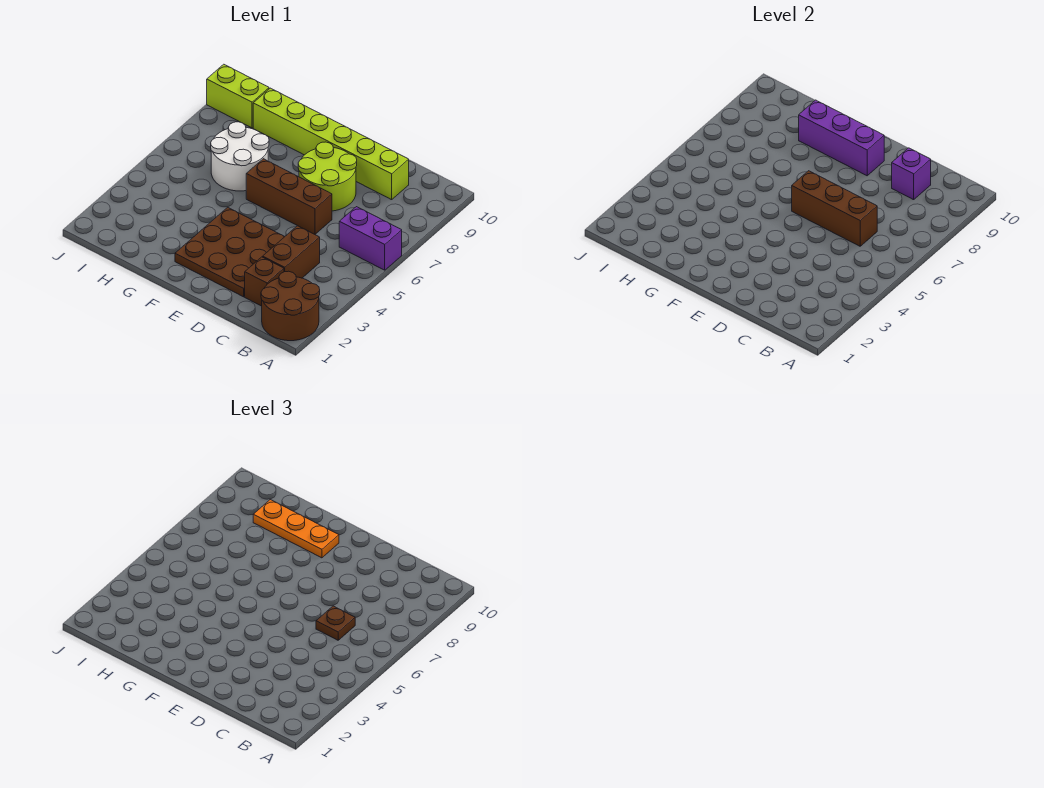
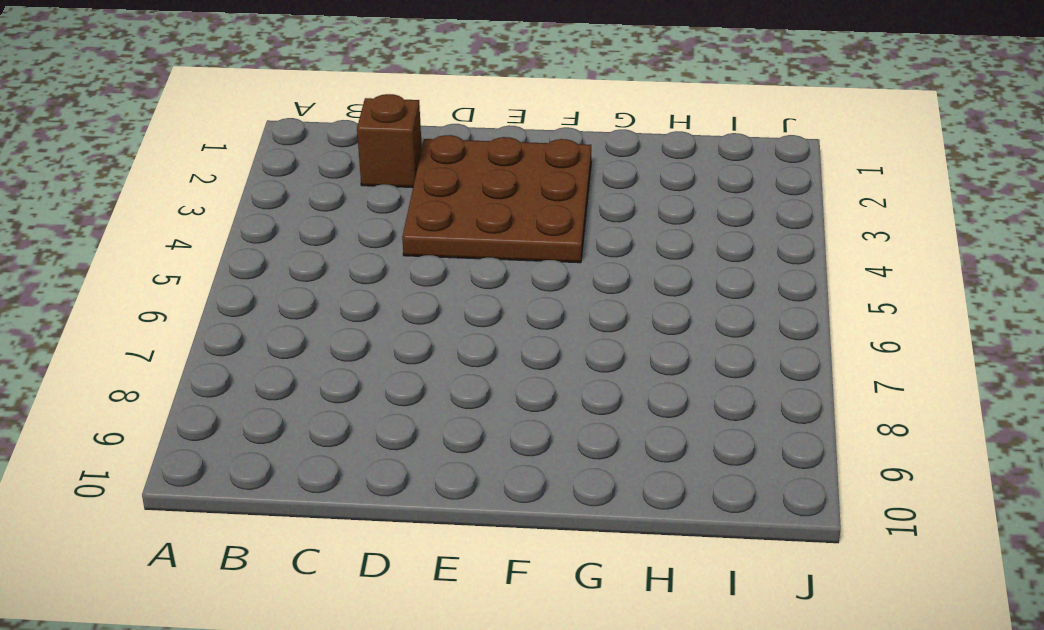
none -> brown 2x2 round brick [261,271,320,341]
none -> purple 1x2 brick [339,207,402,270]
none -> brown 1x2 brick [263,226,320,278]

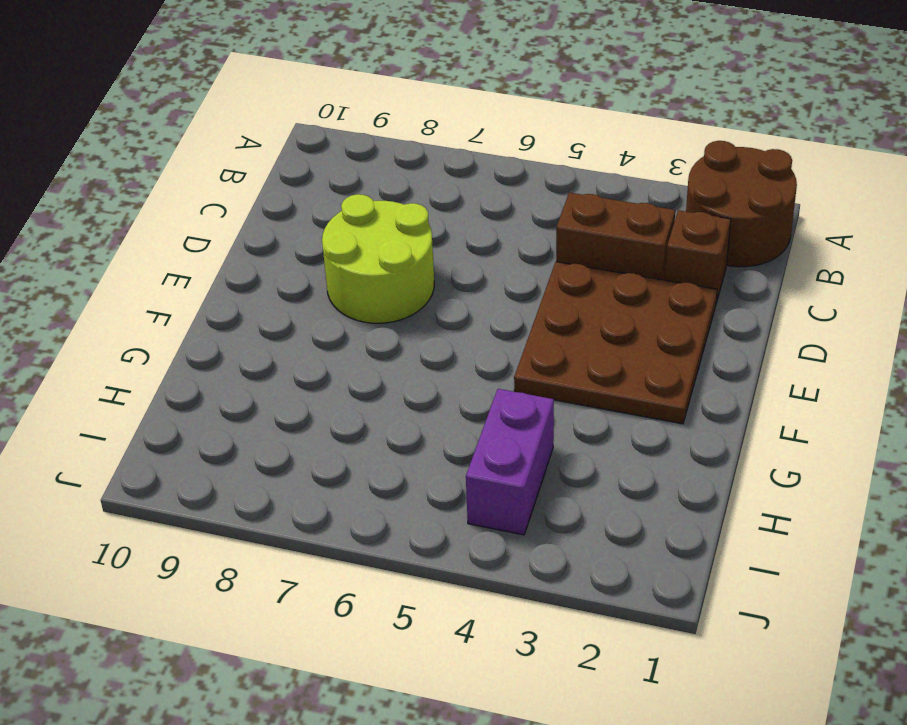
purple 1x2 brick [466,389,554,535] -> purple 1x2 brick moved to [339,207,402,270]
none -> lime 1x6 brick [253,88,409,200]
none -> brown 1x3 brick [246,159,332,234]
none -> white 2x2 round brick [211,122,269,191]

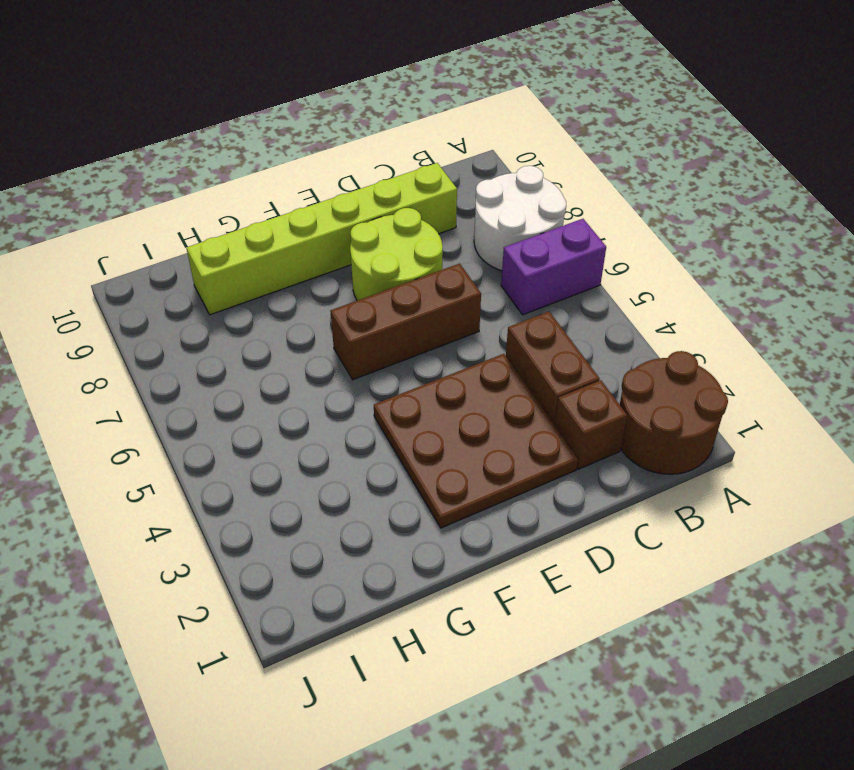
white 2x2 round brick [474,166,566,271] -> white 2x2 round brick moved to [211,122,269,191]
none -> lime 1x2 brick [207,64,269,128]
none -> brown 1x3 brick [792,171,877,246]
none -> purple 1x1 brick [892,148,931,200]

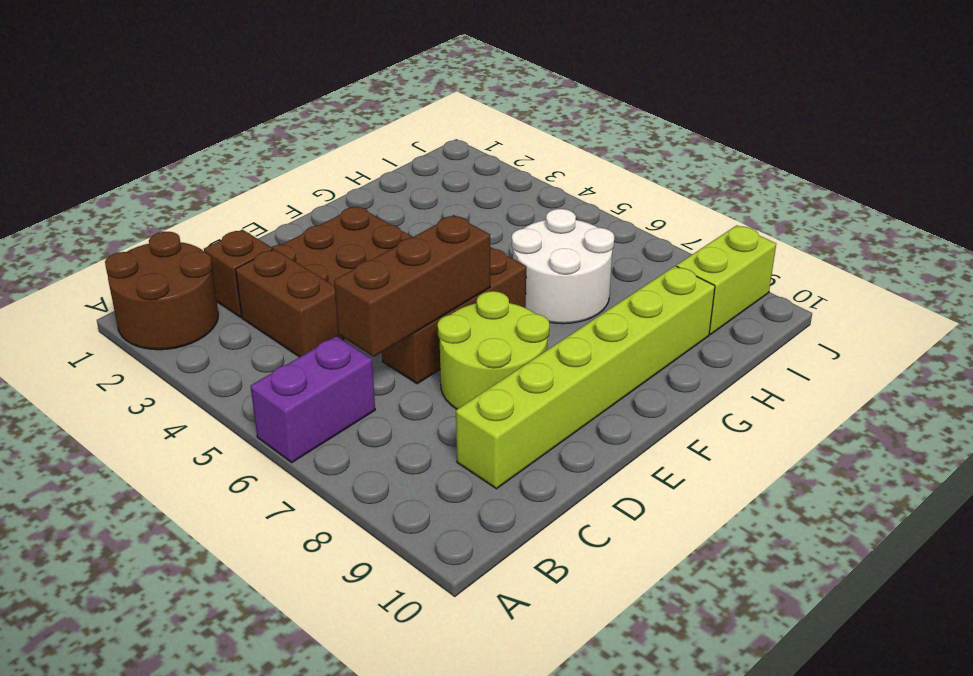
none -> purple 1x1 brick [892,148,931,200]
none -> purple 1x3 brick [799,100,884,176]
none -> brown 1x1 plate [316,606,355,640]

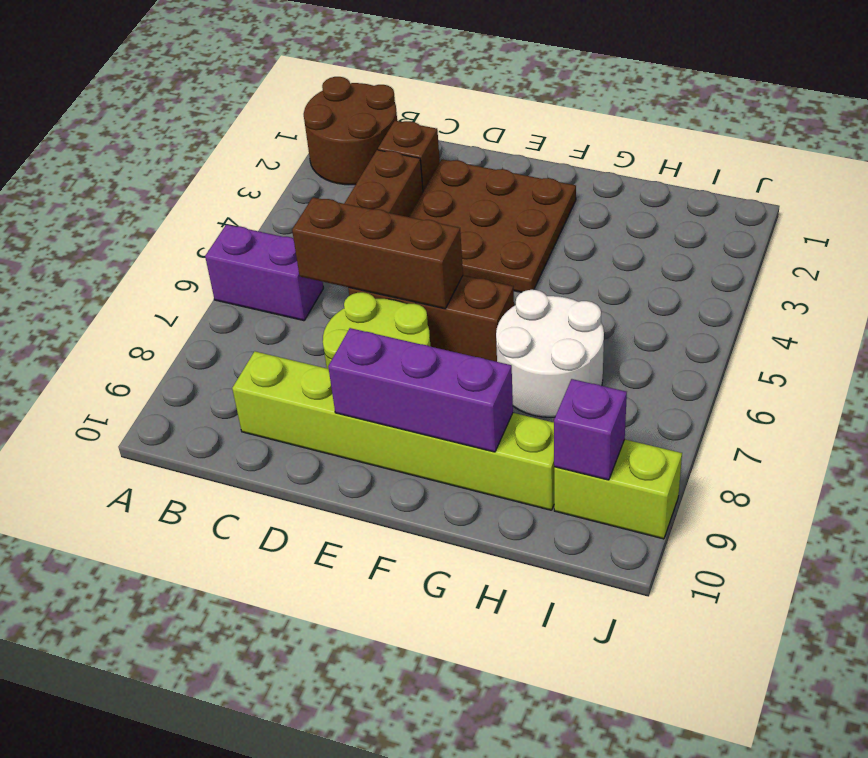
purple 1x1 brick [554,379,627,480] -> purple 1x1 brick moved to [892,148,931,200]
none -> brown 1x1 plate [316,606,355,640]
none -> orange 1x3 plate [253,500,339,558]

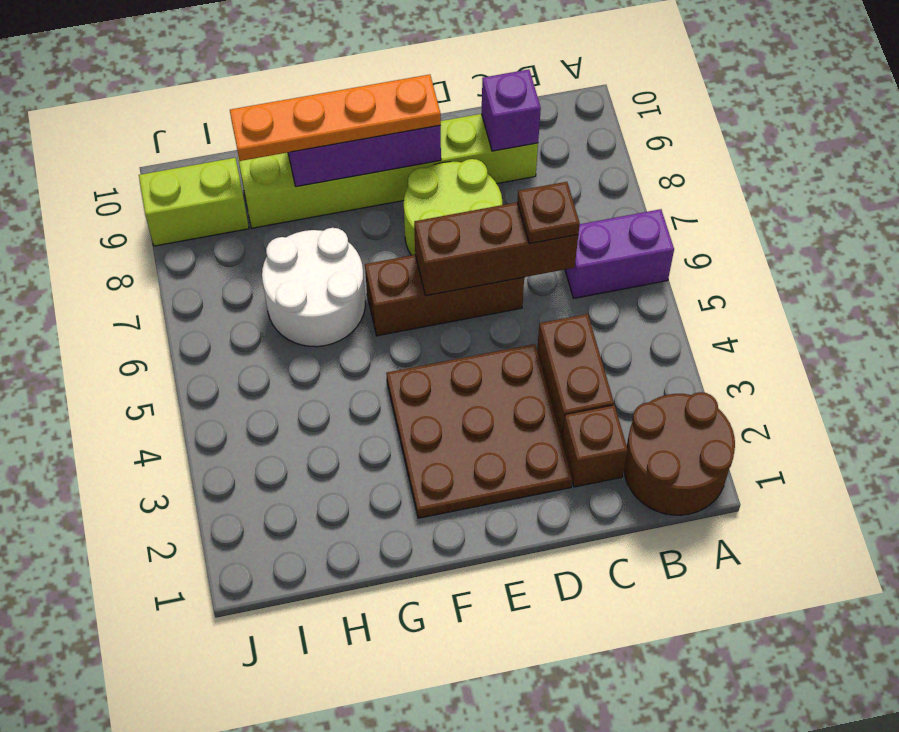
orange 1x4 plate [230,74,441,161] -> orange 1x3 plate [253,500,339,558]

